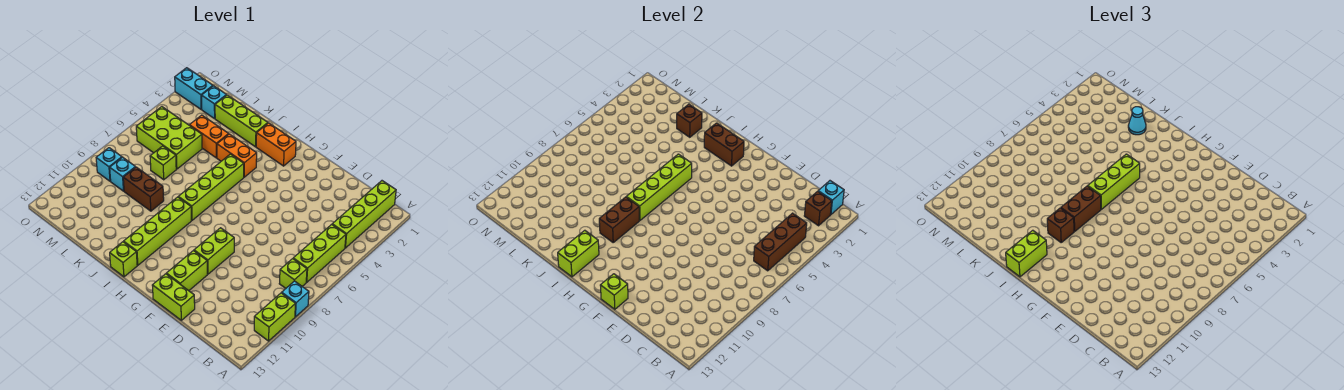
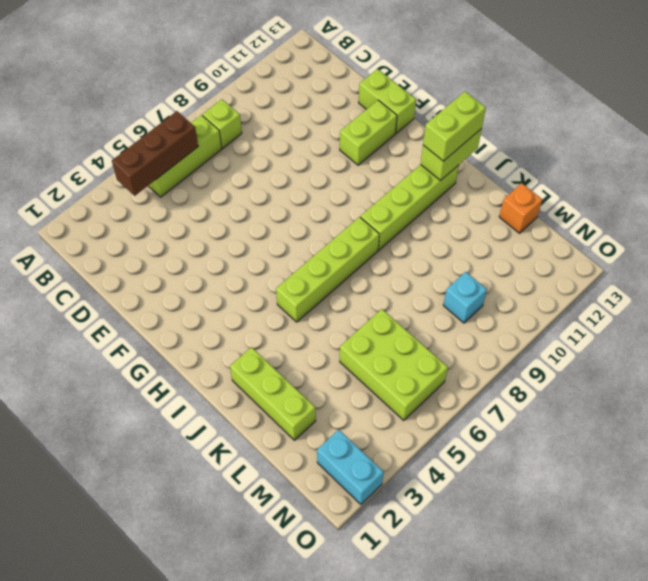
orange 1x1 brick [499,183,542,233] -> none
none -> cyan 1x1 brick [282,281,309,317]
none -> lime 1x2 brick [254,293,295,341]
none -> lime 1x4 brick [332,181,396,248]
none -> lime 1x2 brick [194,228,234,274]

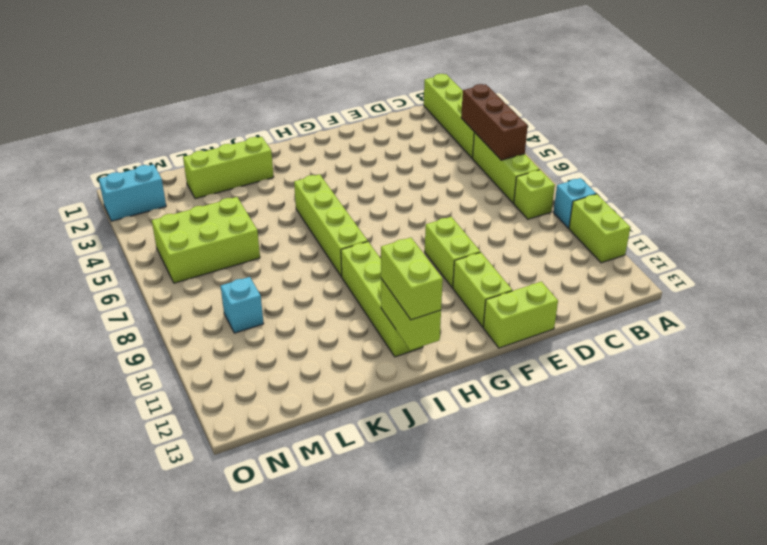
none -> orange 1x2 brick [256,123,296,166]
none -> orange 1x2 brick [217,134,257,177]
none -> lime 1x1 brick [110,242,137,277]
none -> orange 1x2 brick [190,115,229,158]

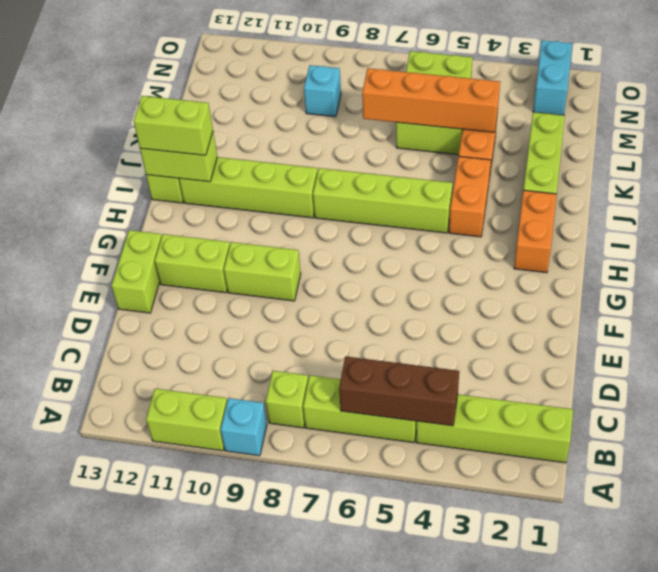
orange 1x4 brick [362,68,500,132] -> none
none -> brown 1x2 brick [123,167,164,211]
none -> lime 1x1 brick [150,146,176,180]
none -> cyan 1x1 brick [202,86,226,119]
none -> cyan 1x1 brick [96,148,122,181]

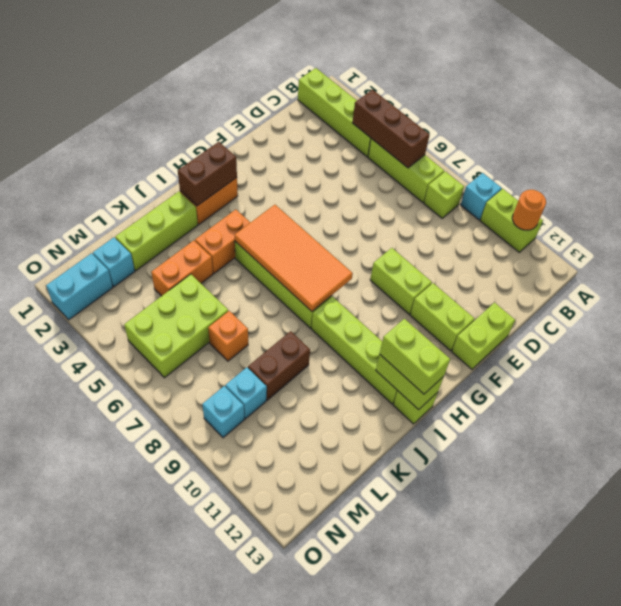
orange 1x1 round brick [512,190,546,230] -> none
orange 2x4 tile [235,205,353,311] -> lime 1x4 brick [627,154,692,220]
orange 1x1 brick [208,311,248,361] -> lime 1x1 brick [150,146,176,180]
none -> cyan 1x1 brick [818,181,844,215]
none -> brown 1x1 brick [804,191,832,226]
none -> lime 1x1 brick [600,274,628,309]
none -> brown 1x2 brick [599,197,639,242]

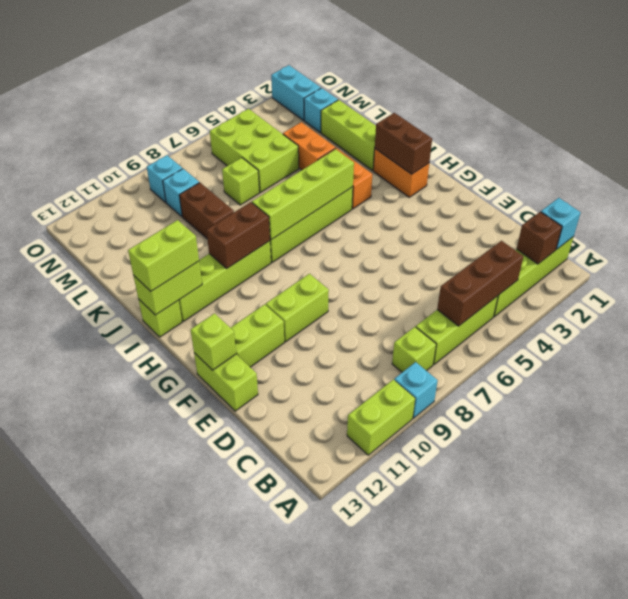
none -> brown 1x1 brick [677,104,702,137]
none -> lime 1x3 brick [1088,154,1140,209]
none -> brown 1x2 brick [1061,186,1101,231]
none -> brown 1x1 brick [1047,208,1074,242]

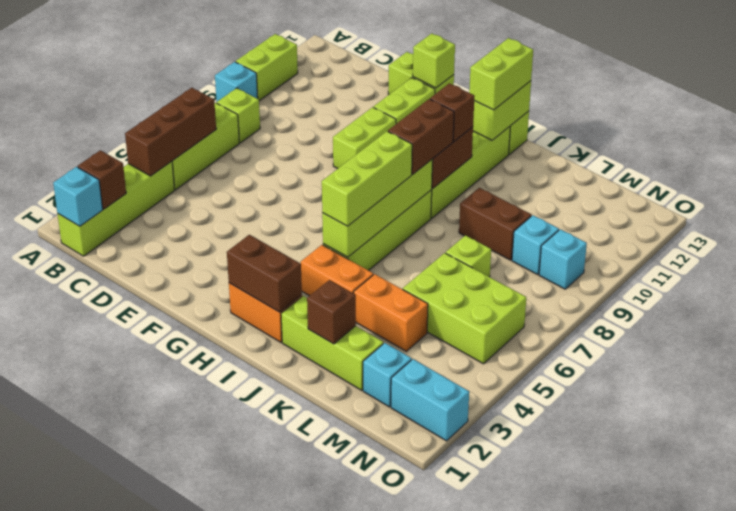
none -> cyan 1x1 cone [1128,107,1146,135]

